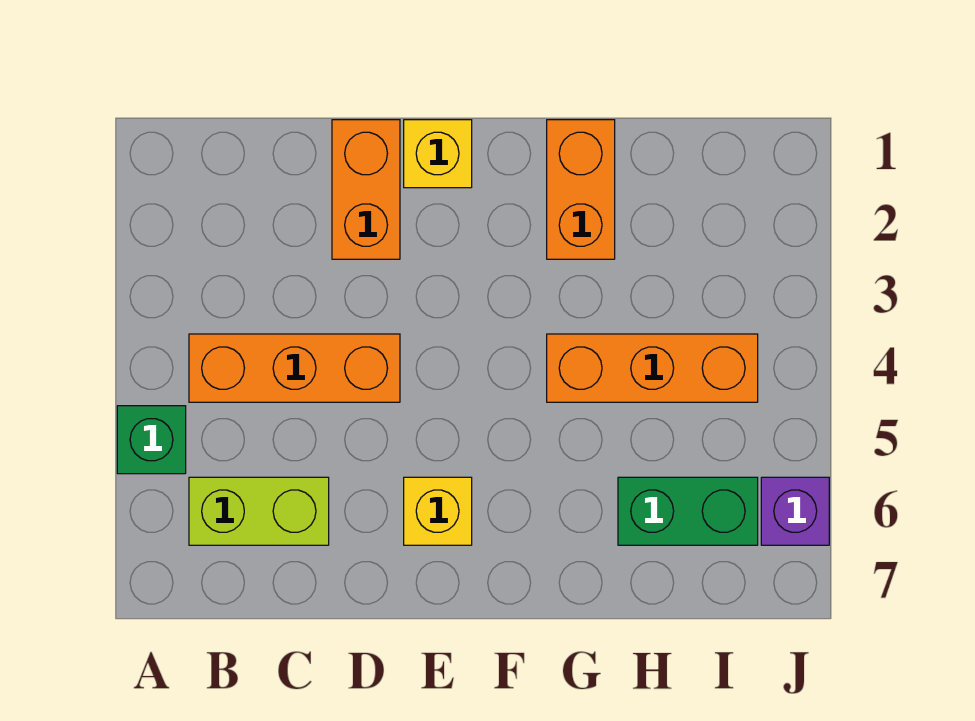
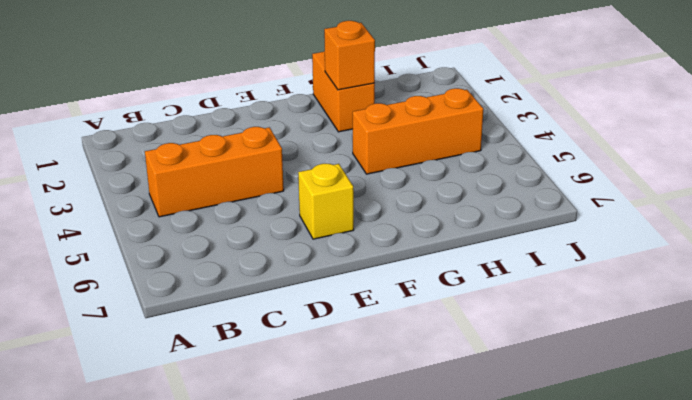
orange 1x1 brick [324,21,375,90] -> none
none -> green 1x1 brick [117,406,186,474]
none -> lime 1x2 brick [189,477,329,545]

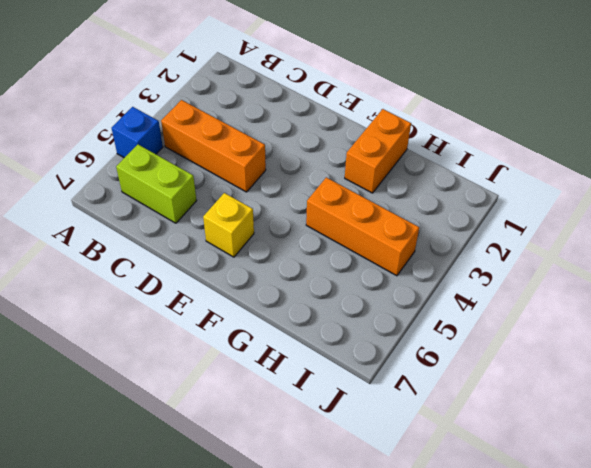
blue 1x1 brick [112,107,163,158] -> green 1x1 brick [117,406,186,474]
none -> orange 1x2 brick [332,120,400,259]
none -> yellow 1x1 brick [404,120,472,188]

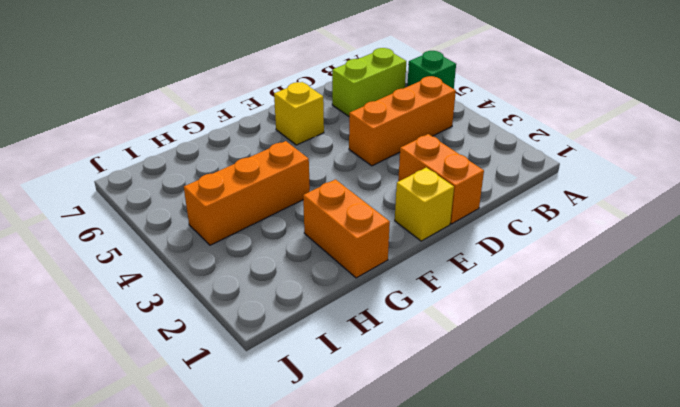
none -> green 1x2 brick [618,477,758,545]
none -> purple 1x1 brick [761,477,829,545]

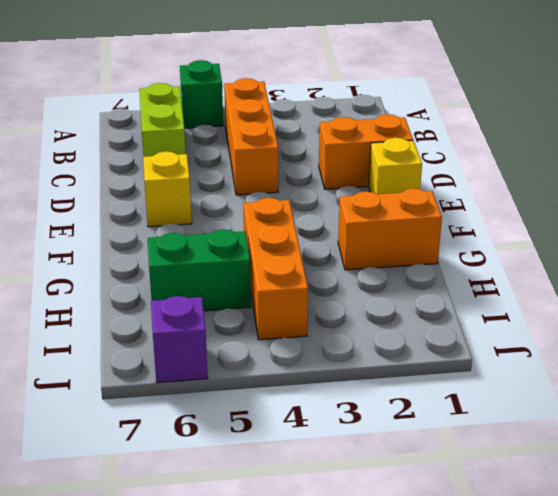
green 1x2 brick [148,229,251,311] -> green 1x2 brick turned to [618,477,758,545]

